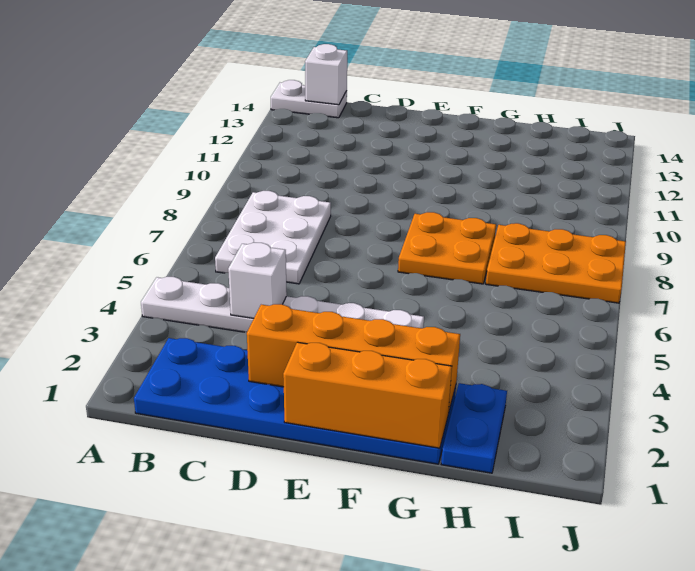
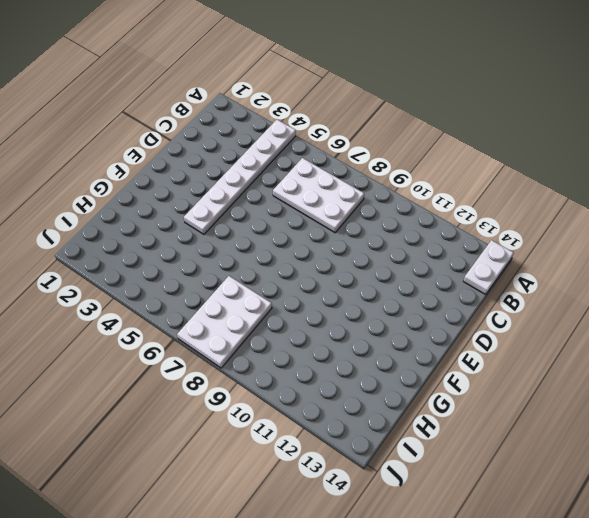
white 2x3 plate [177,276,272,368] -> orange 2x3 plate [486,223,626,303]
none -> blue 2x6 plate [134,338,456,464]
none -> orange 2x2 plate [398,212,496,284]

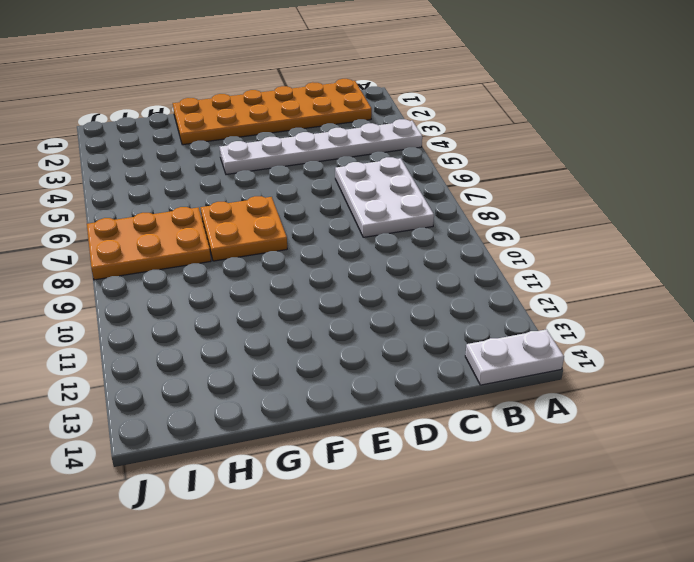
orange 2x6 plate [173,79,372,145] -> blue 2x6 plate [134,338,456,464]
none -> blue 1x2 plate [441,383,507,473]
none -> white 1x1 brick [305,44,347,105]

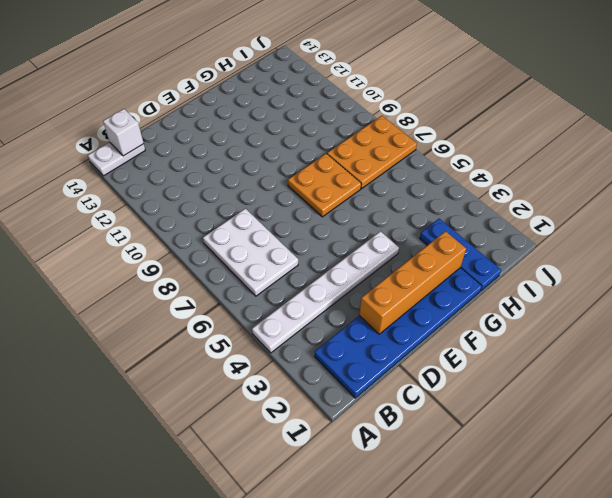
blue 1x3 plate [420,219,501,291] -> blue 1x2 plate [441,383,507,473]
none -> white 1x1 brick [228,243,287,318]
none -> orange 1x3 brick [283,342,452,448]

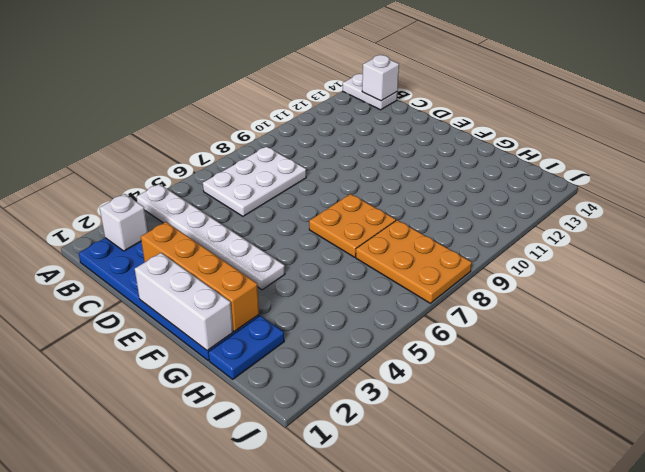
white 1x1 brick [100,194,148,251] -> white 1x1 brick moved to [228,243,287,318]
white 1x3 brick [135,253,233,351] -> orange 1x3 brick [283,342,452,448]

